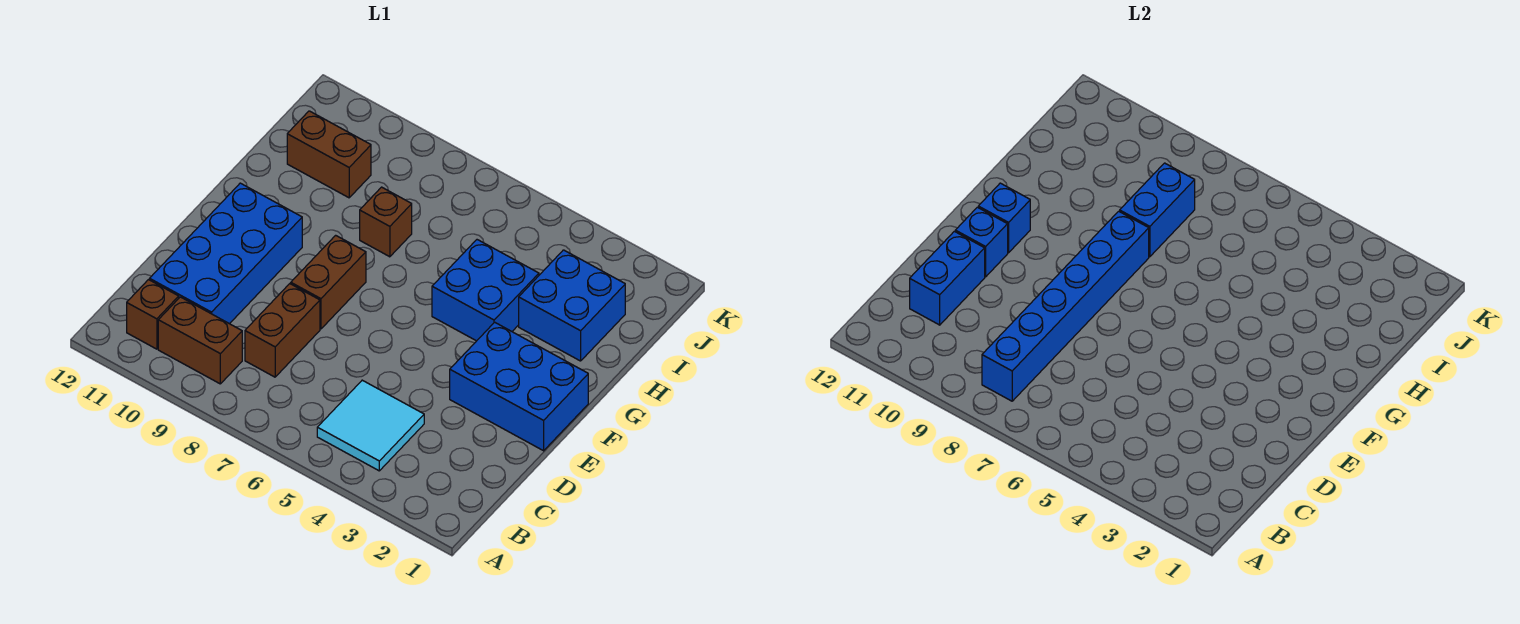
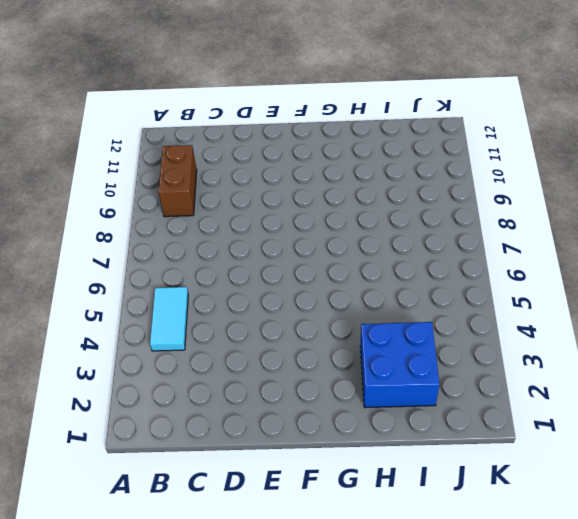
cyan 1x2 tile [150,287,188,351] -> cyan 2x2 tile [317,380,424,471]
none -> brown 1x1 brick [127,280,179,349]
none -> brown 1x2 brick [245,284,320,377]
none -> blue 2x4 brick [150,183,302,324]

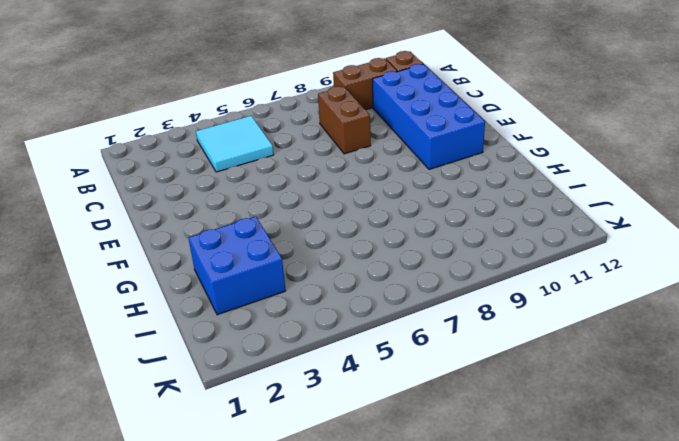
none -> blue 2x3 brick [450,322,588,451]
none -> brown 1x2 brick [291,235,366,329]
none -> blue 2x2 brick [432,240,539,341]

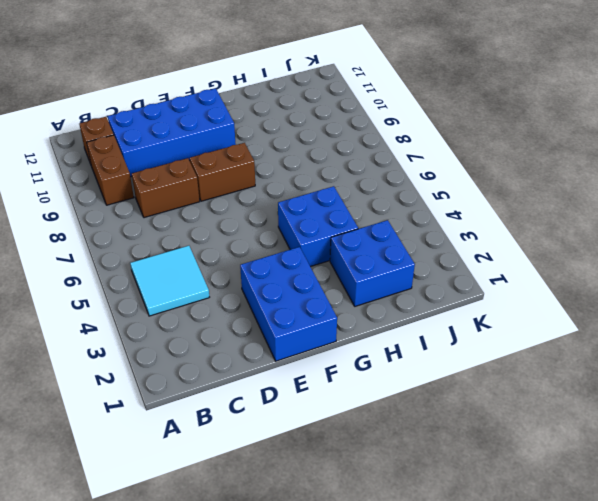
none -> brown 1x1 brick [360,187,412,257]
none -> brown 1x2 brick [287,111,371,198]
none -> blue 1x6 brick [982,211,1149,401]

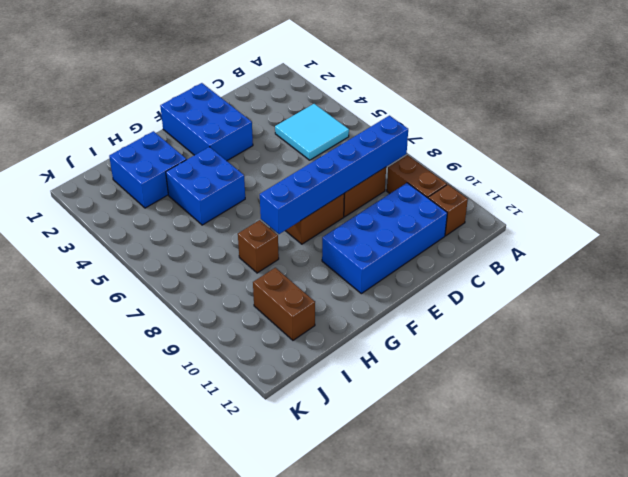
none -> blue 1x2 brick [910,231,985,325]
none -> blue 1x1 brick [955,207,1008,277]
none -> blue 1x1 brick [978,183,1030,253]

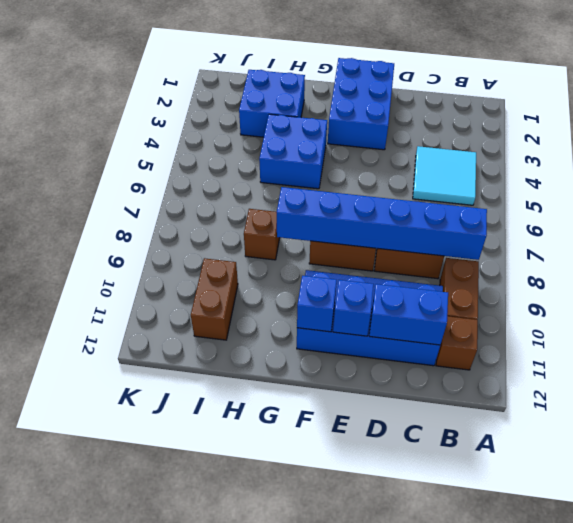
none -> blue 1x2 brick [1120,163,1195,257]

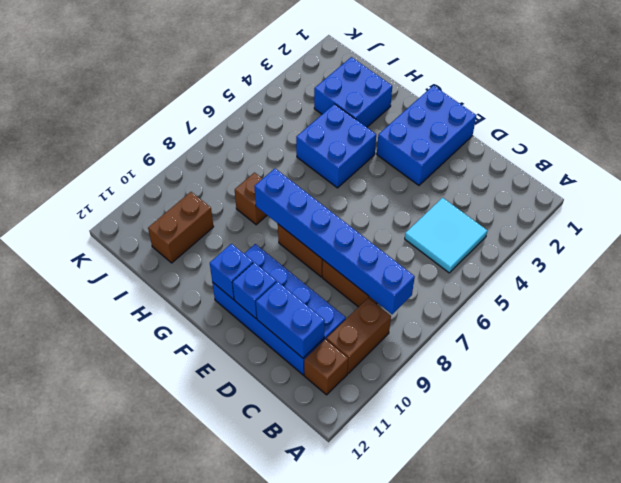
none -> blue 1x2 brick [1120,163,1195,257]

